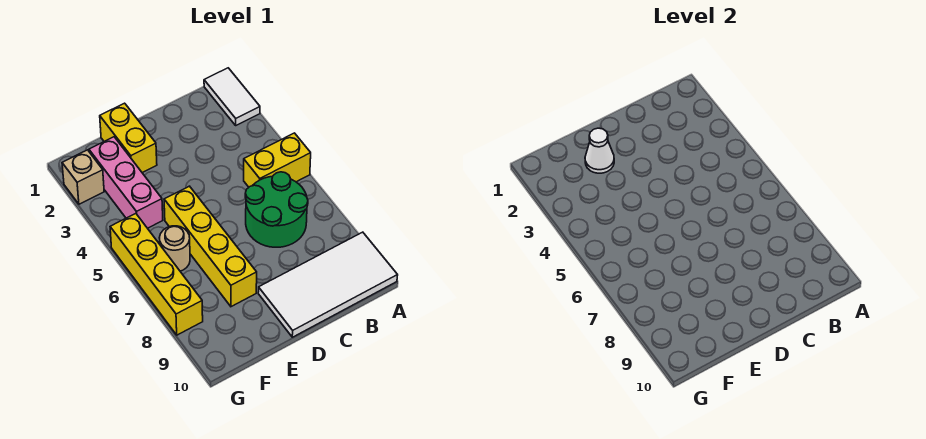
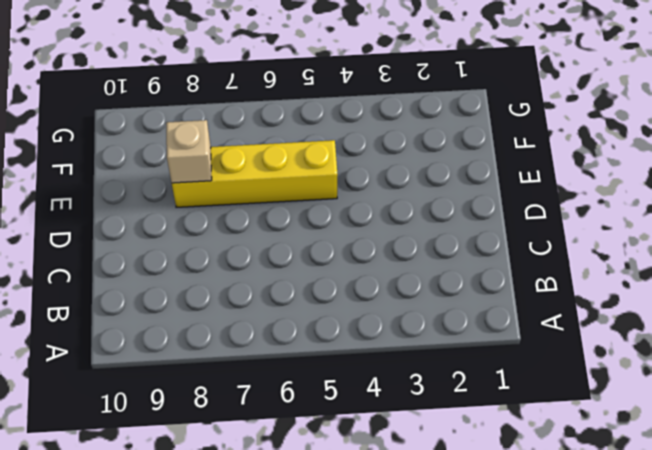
tan 1x1 brick [166,120,212,183] -> tan 1x1 brick moved to [62,150,104,204]
none -> white 1x2 tile [204,68,260,125]
none -> yellow 1x2 brick [244,133,311,187]

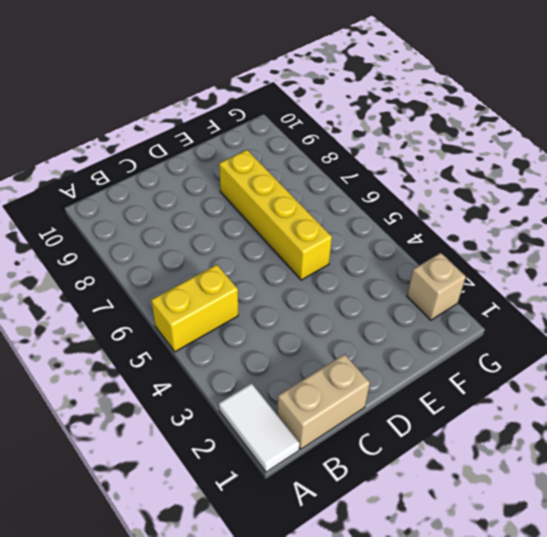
tan 1x2 brick [277,354,370,449] -> none
none -> white 2x4 tile [258,232,398,337]
none -> green 2x2 round brick [245,172,308,247]

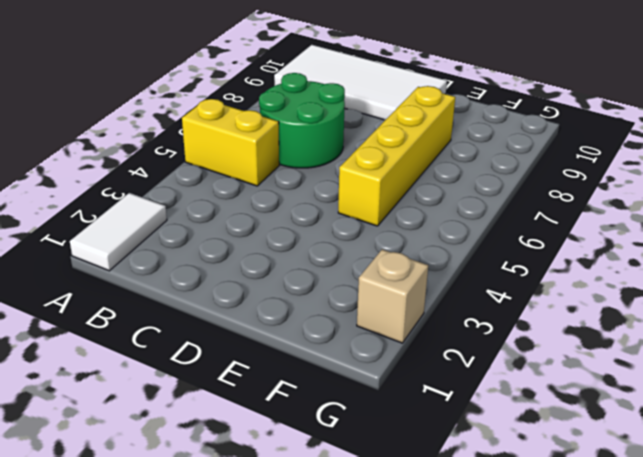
none -> yellow 1x2 brick [100,103,157,173]
none -> pink 1x3 brick [89,137,163,228]

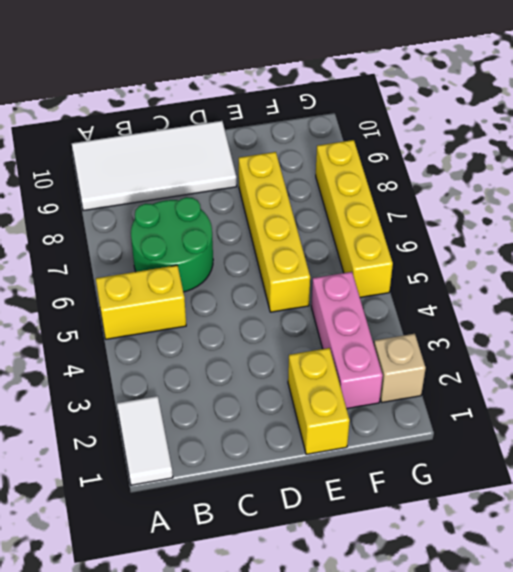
none -> tan 1x1 round brick [159,226,190,271]
none -> white 1x1 cone [585,128,614,173]

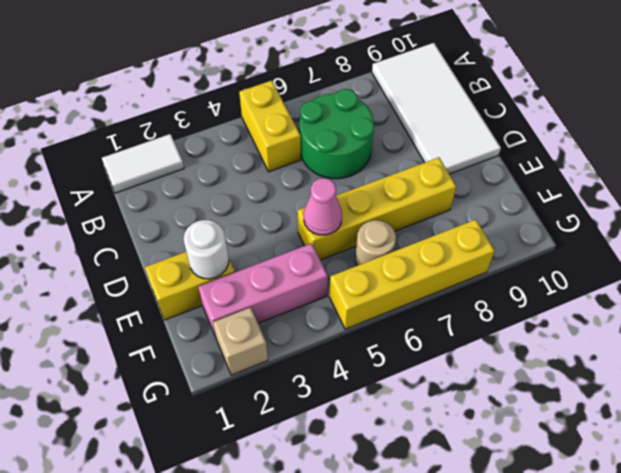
white 1x1 round brick [184,220,229,279] -> white 1x1 cone [585,128,614,173]
pink 1x1 cone [304,178,342,235] -> none

